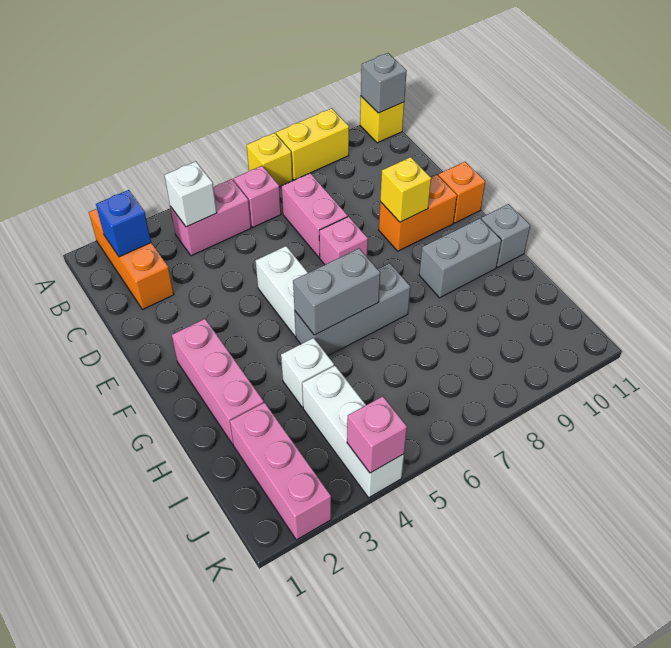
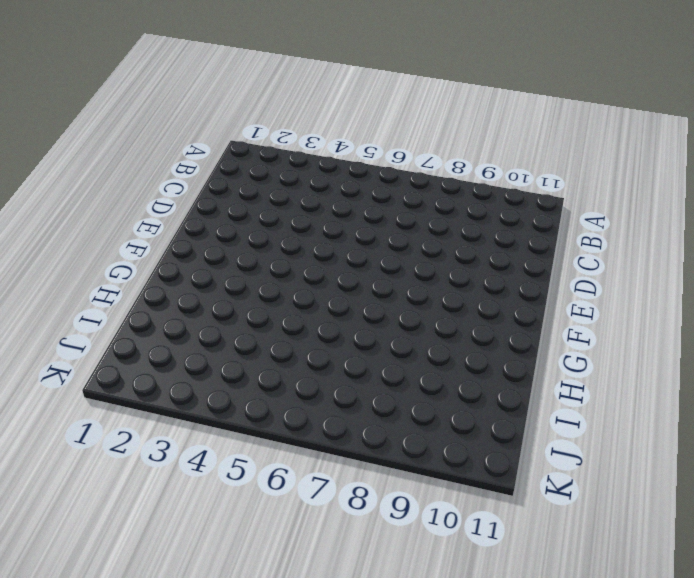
none -> orange 1x3 brick [89,209,174,310]
none -> yellow 1x1 brick [247,133,293,187]
none -> yellow 1x2 brick [276,108,349,180]

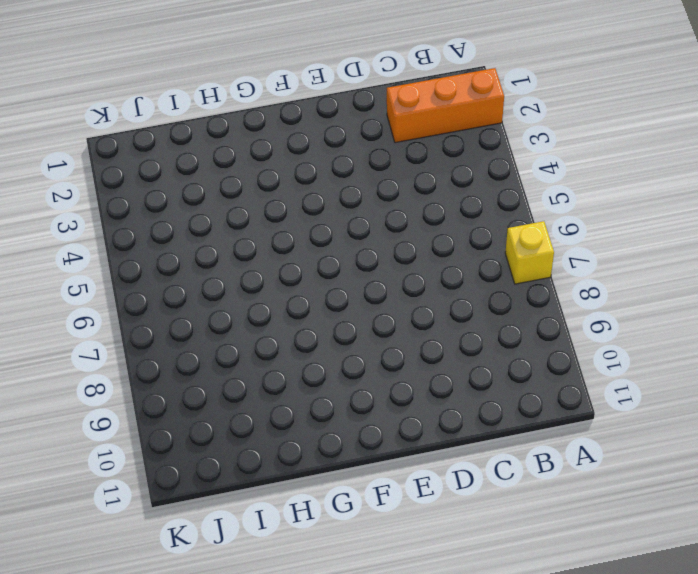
none -> yellow 1x2 brick [276,108,349,180]
none -> yellow 1x1 brick [360,96,404,143]
none -> pink 1x2 brick [170,179,251,256]

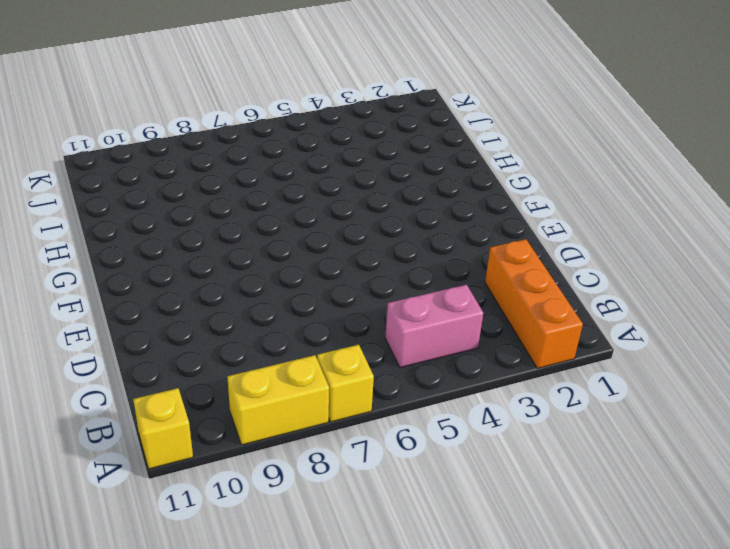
none -> pink 1x1 brick [233,166,281,227]
none -> pink 1x2 brick [282,173,348,258]
none -> white 1x2 brick [256,246,308,337]

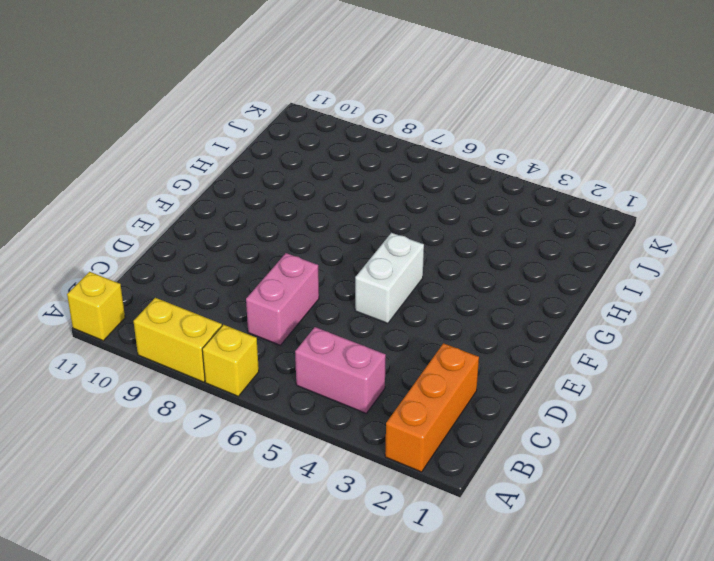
none -> pink 1x1 brick [233,166,281,227]
none -> pink 1x1 brick [319,217,368,265]
none -> orange 1x2 brick [379,175,457,251]

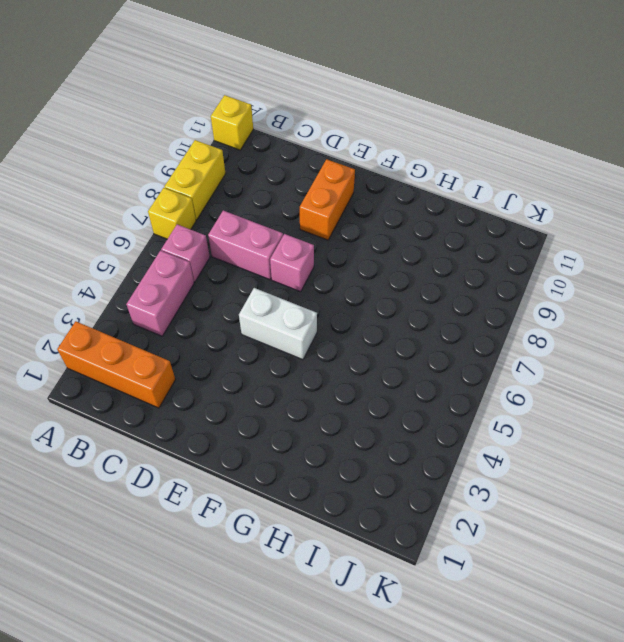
none -> orange 1x1 brick [438,162,485,223]
none -> pink 1x3 brick [172,319,264,444]
none -> grey 1x3 brick [295,263,411,356]

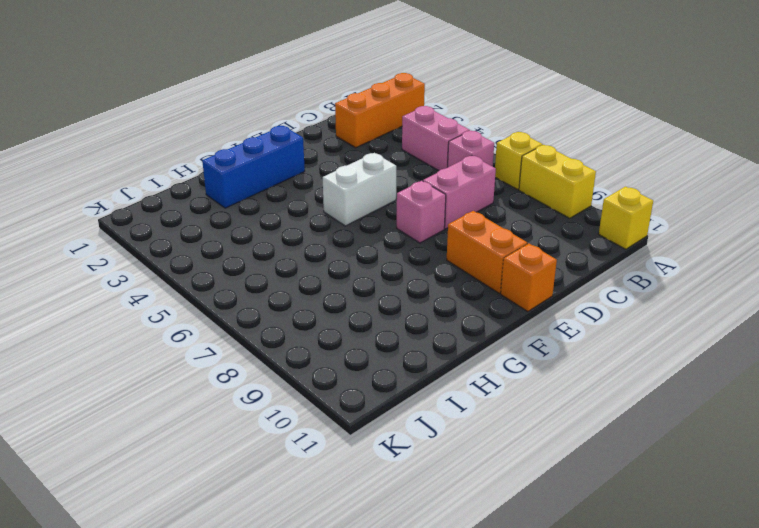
blue 1x3 brick [202,126,305,208] -> pink 1x3 brick [172,319,264,444]
none -> grey 1x3 brick [295,263,411,356]
none -> grey 1x2 brick [419,218,502,298]
none -> grey 1x1 brick [481,204,530,268]

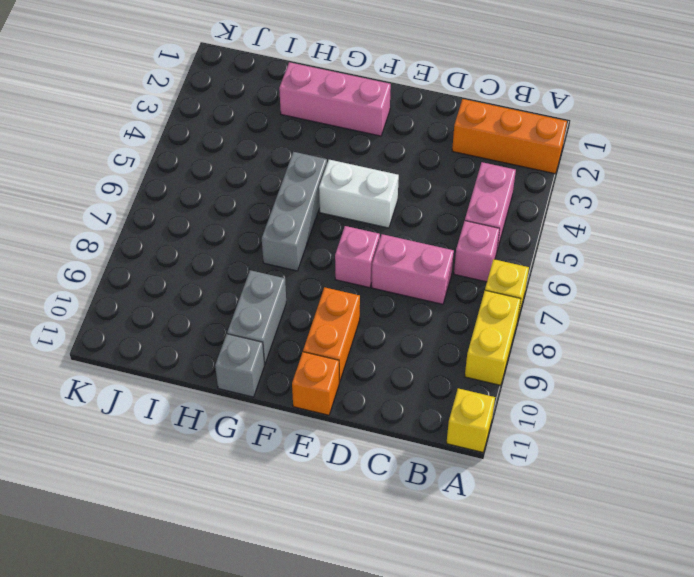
none -> white 1x1 brick [281,338,334,407]
none -> pink 1x3 brick [230,403,331,540]
none -> white 1x3 brick [302,366,404,498]

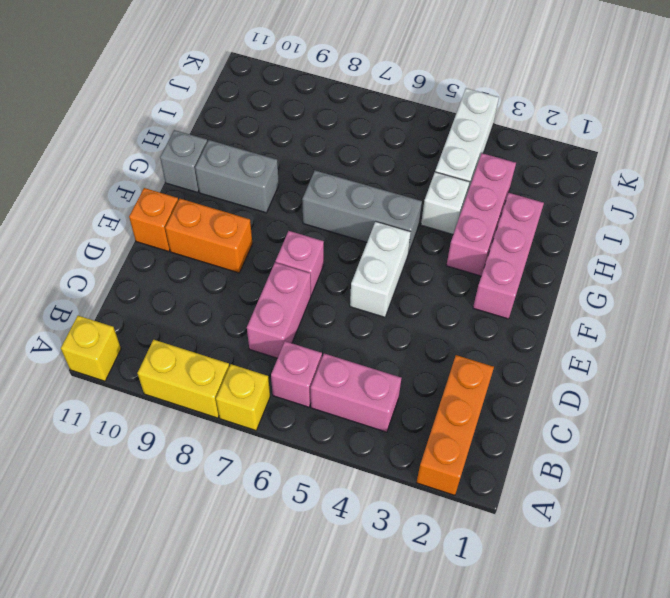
pink 1x3 brick [446,153,516,276] -> pink 1x3 brick moved to [230,403,331,540]
none -> grey 1x1 brick [361,53,407,113]
none -> blue 1x1 brick [96,190,151,257]
none -> white 1x1 brick [164,161,217,227]

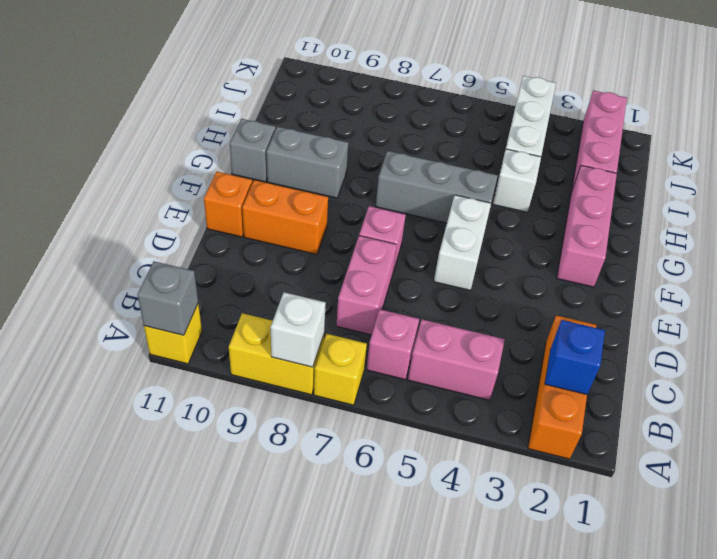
white 1x1 brick [271,292,326,367] -> white 1x1 brick moved to [164,161,217,227]
none -> yellow 1x1 brick [380,157,431,222]
none -> grey 1x2 brick [293,249,380,335]
none -> pink 1x1 brick [347,396,407,473]

